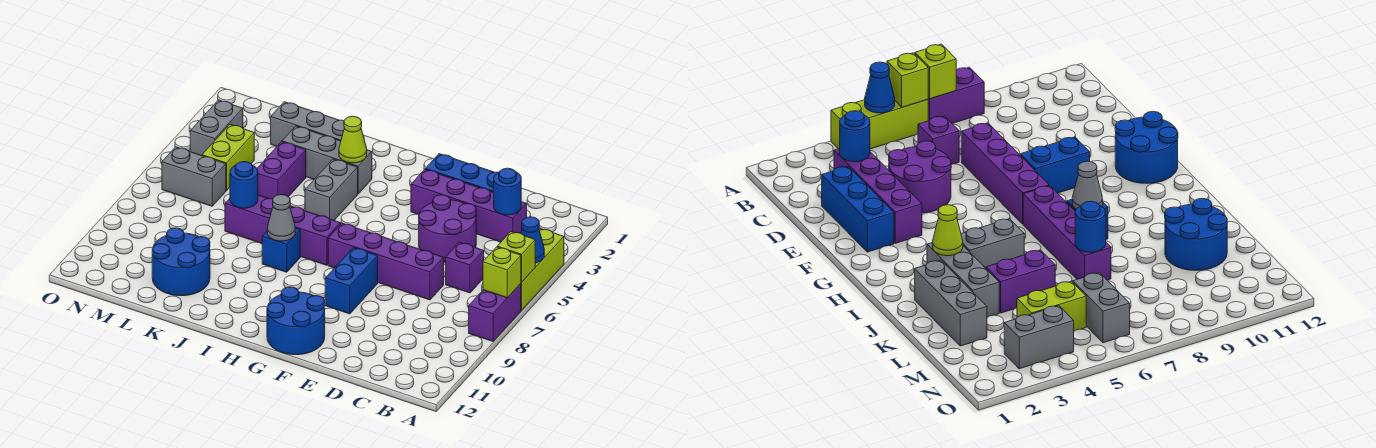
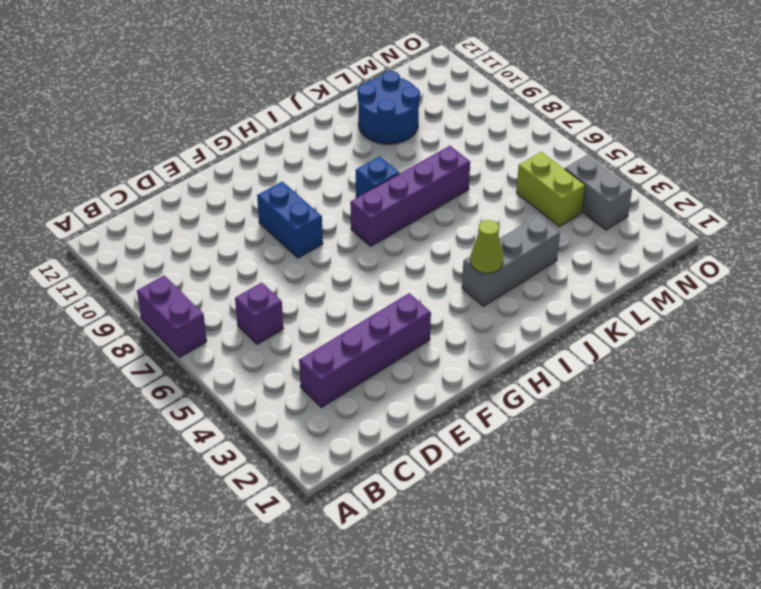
none -> lime 1x3 brick [521,228,564,310]
none -> blue 1x3 brick [425,154,498,192]
none -> purple 2x2 round brick [419,195,476,262]

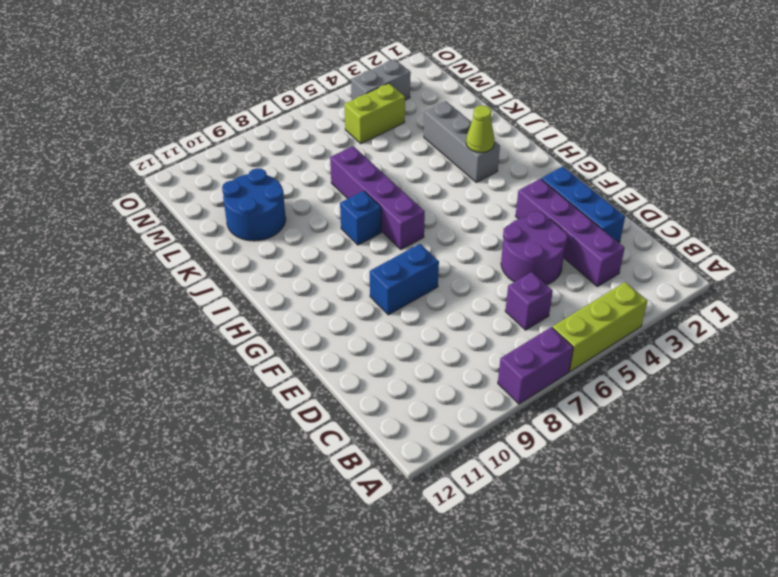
none -> purple 1x4 brick [328,223,444,300]
none -> blue 2x2 round brick [267,287,325,355]
none -> grey 1x2 brick [305,159,358,220]

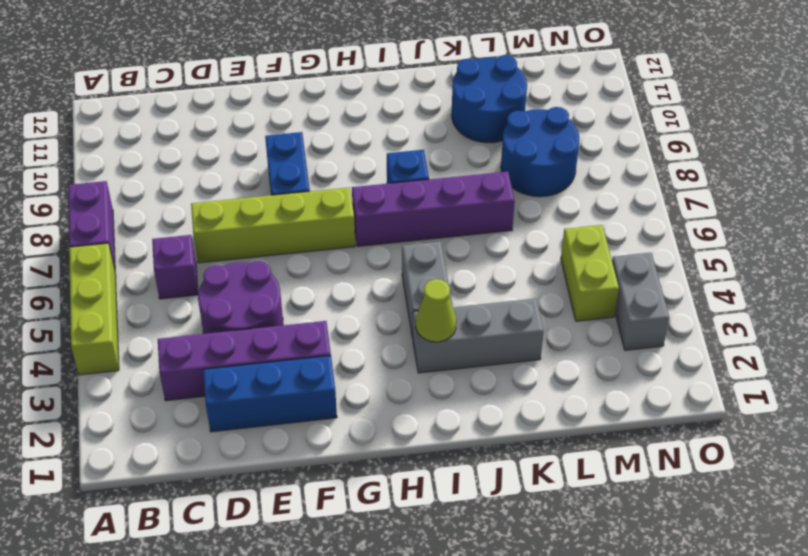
lime 1x4 brick [191,187,355,263] -> purple 1x4 brick [328,223,444,300]
blue 2x2 round brick [501,107,579,197] -> blue 2x2 round brick moved to [267,287,325,355]
none -> grey 1x3 brick [271,102,344,146]
none -> purple 1x2 brick [257,142,306,199]
none -> grey 1x2 brick [162,147,226,206]

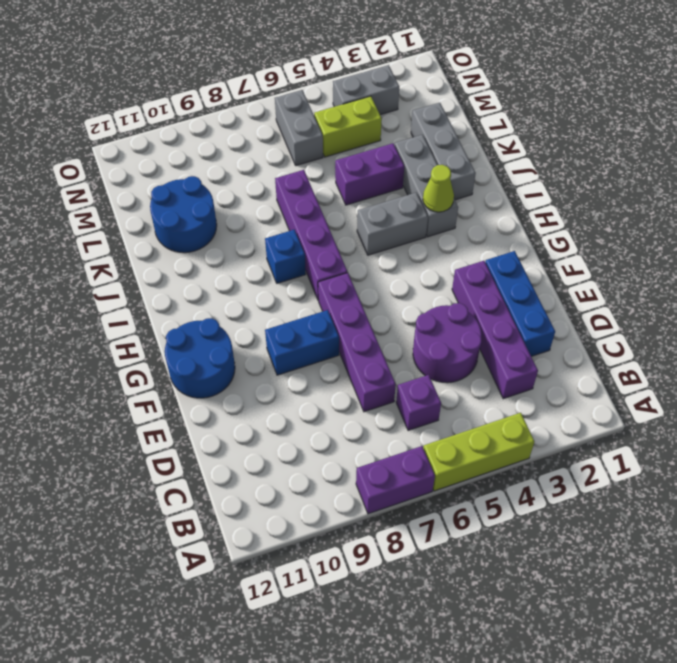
none -> blue 1x1 cone [521,217,544,263]
none -> lime 1x1 brick [497,232,535,282]
none -> lime 1x1 brick [483,247,521,298]

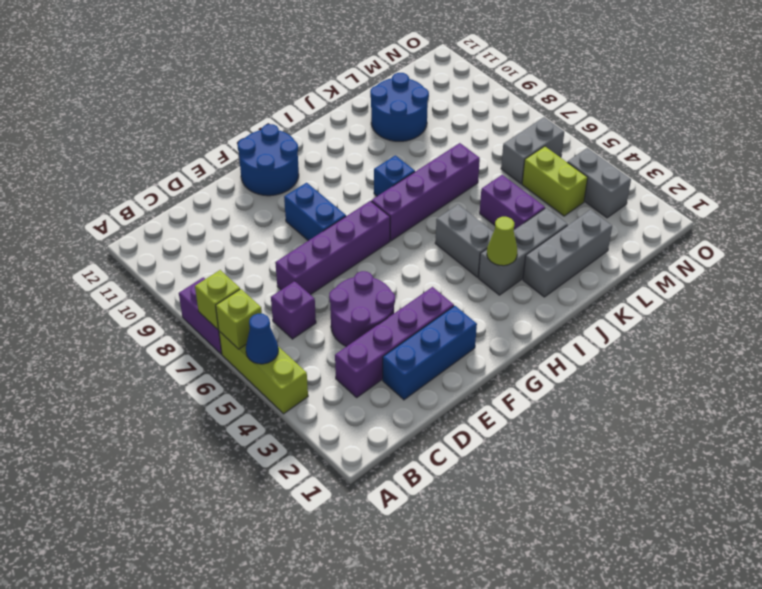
none -> blue 1x1 round brick [494,168,521,215]
none -> grey 1x1 cone [267,195,295,241]
none -> blue 1x1 round brick [230,162,258,208]

